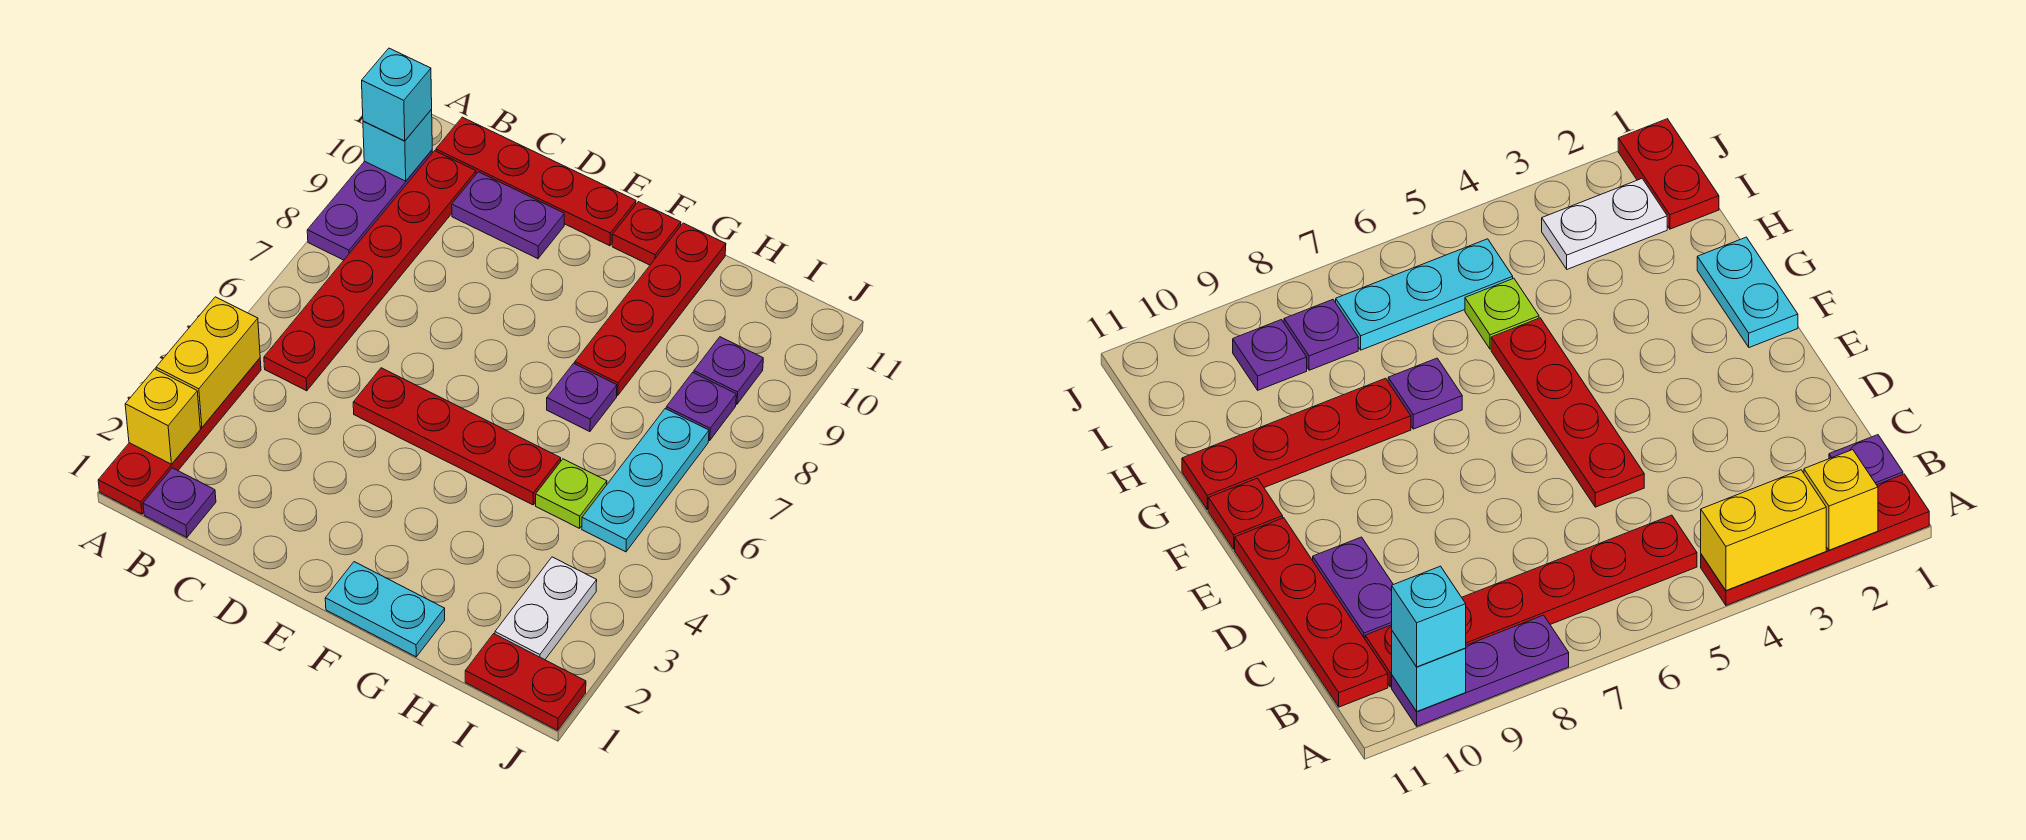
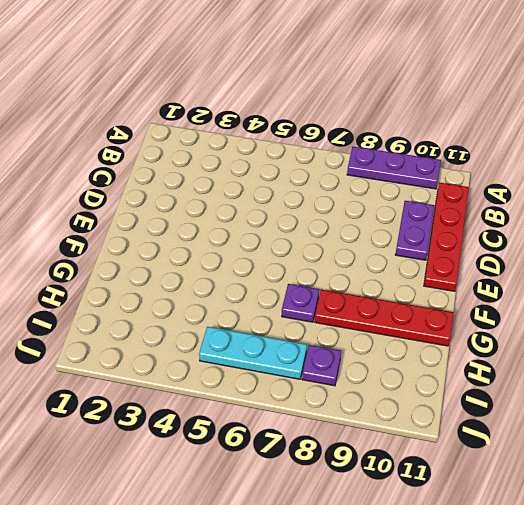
none -> red 1x4 plate [98,358,261,514]
none -> purple 1x1 plate [143,468,216,538]
none -> red 1x6 plate [264,151,476,391]

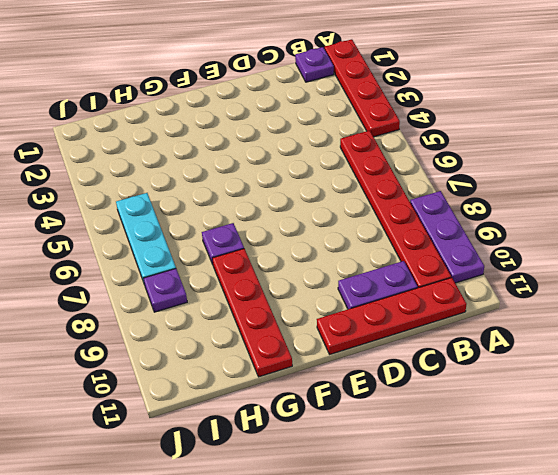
none -> red 1x4 plate [353,368,561,505]
none -> cyan 1x2 plate [325,562,445,657]
none -> red 1x1 plate [612,202,681,265]

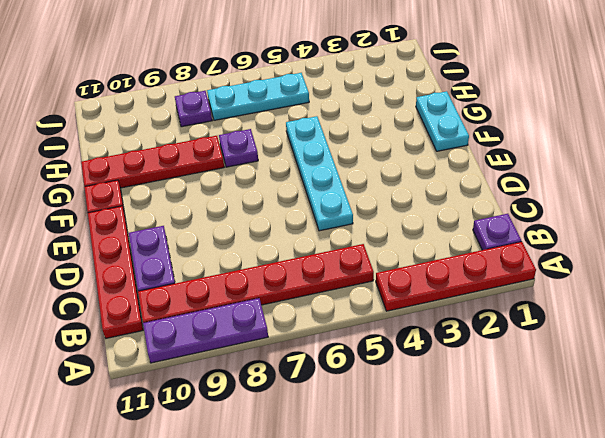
cyan 1x4 plate [286,116,353,231] -> red 1x4 plate [353,368,561,505]
none -> lime 1x1 plate [536,459,607,528]
none -> red 1x2 plate [465,634,586,730]
none -> white 1x2 plate [495,557,597,660]

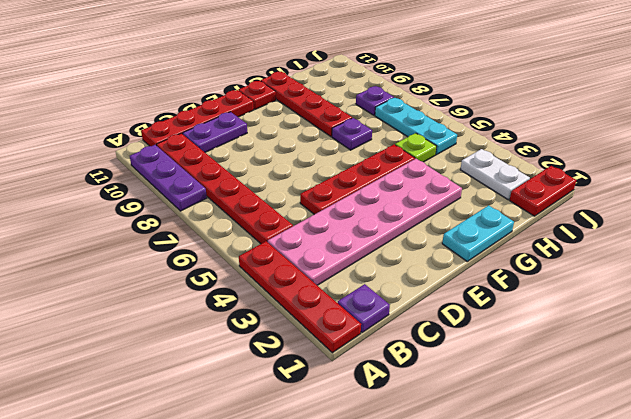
pink 2x6 plate [268,159,462,285] -> none
none -> purple 1x1 plate [694,337,763,404]
none -> yellow 1x1 brick [125,369,200,464]
none -> yellow 1x2 brick [156,297,260,428]

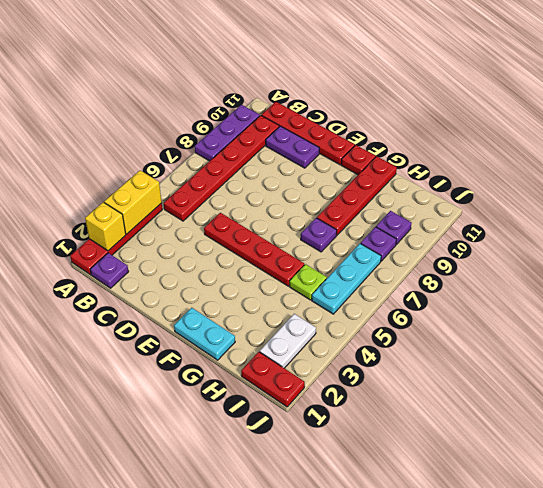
none -> cyan 1x1 brick [363,110,432,181]
none -> cyan 1x1 brick [362,48,432,141]

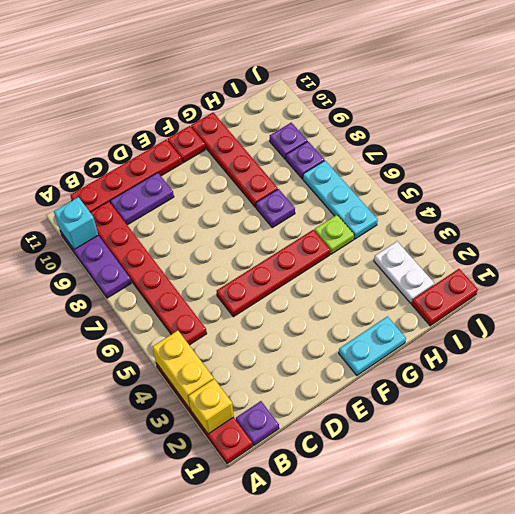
none -> cyan 1x1 brick [362,48,432,141]

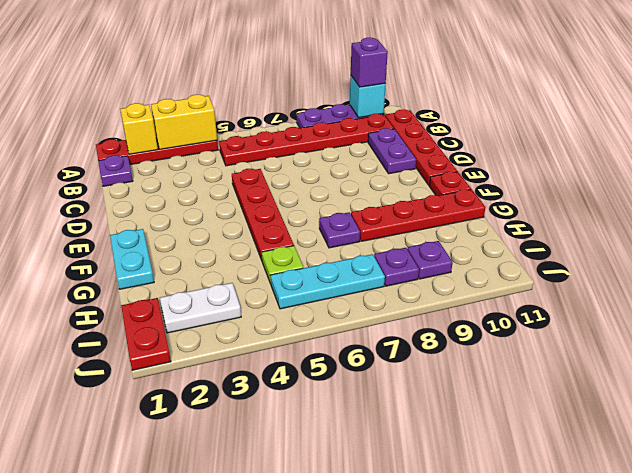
purple 1x1 brick [351,38,388,87] -> cyan 1x1 brick [362,48,432,141]

